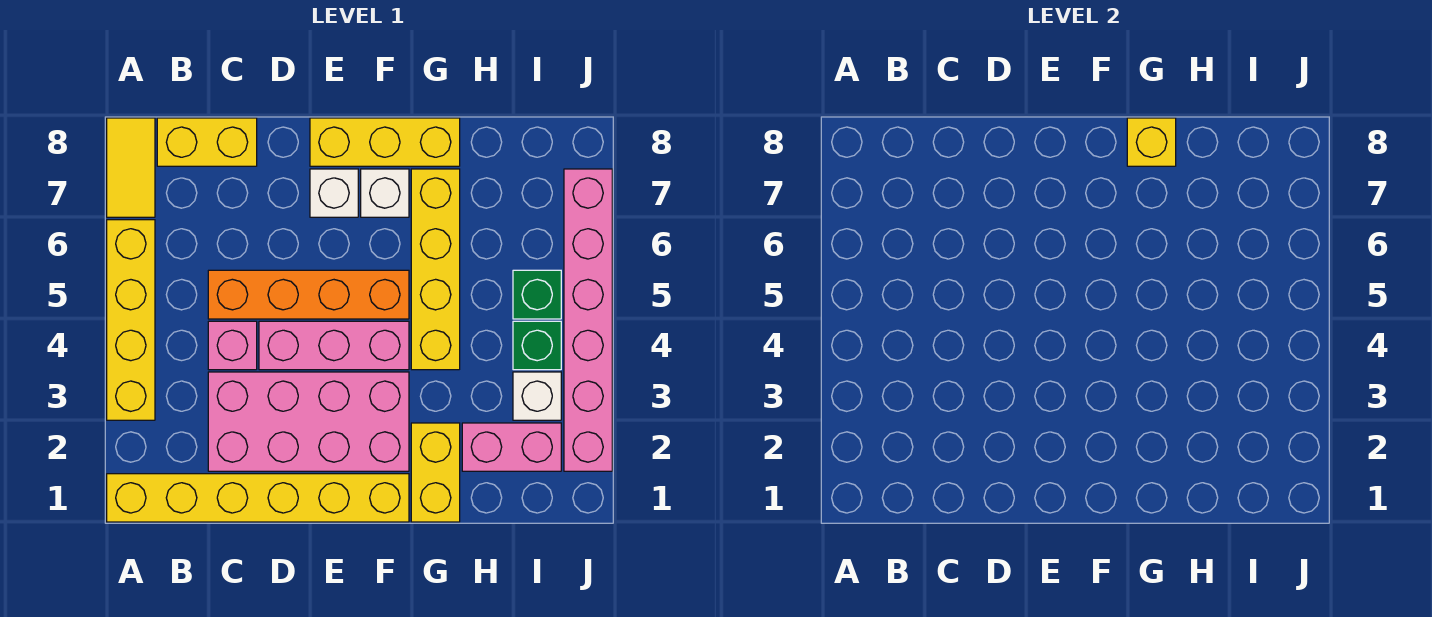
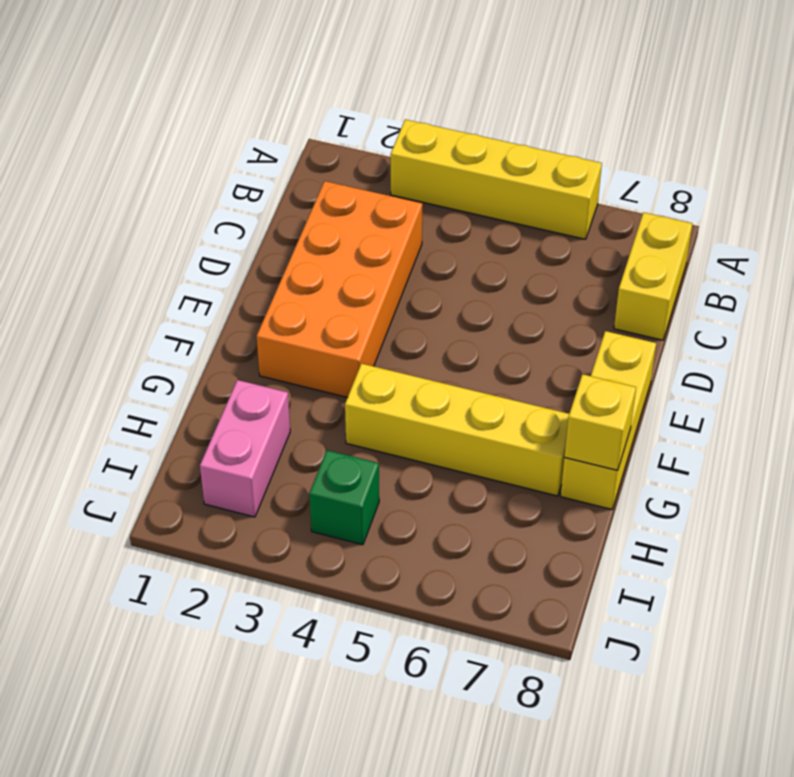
orange 2x4 brick [257,181,422,397] -> pink 2x4 brick [208,372,409,471]
none -> yellow 1x6 brick [107,474,409,522]
none -> yellow 1x2 tile [107,118,155,217]
none -> pink 1x1 brick [208,321,257,370]

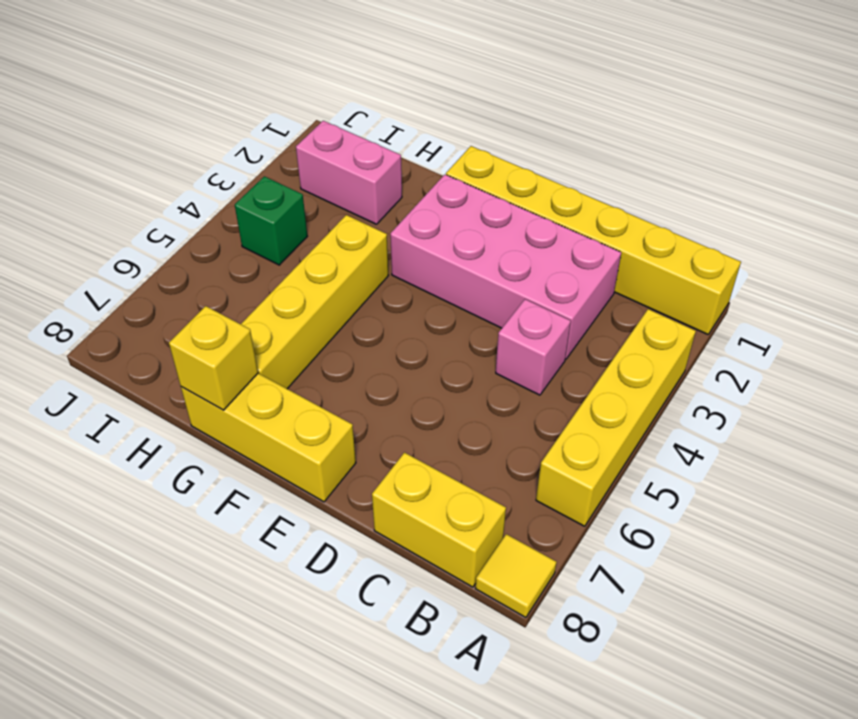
yellow 1x1 tile [475,534,556,618] -> yellow 1x2 tile [107,118,155,217]
none -> orange 1x4 brick [208,270,409,319]
none -> pink 1x3 brick [259,321,409,370]
none -> white 1x1 brick [310,169,358,217]

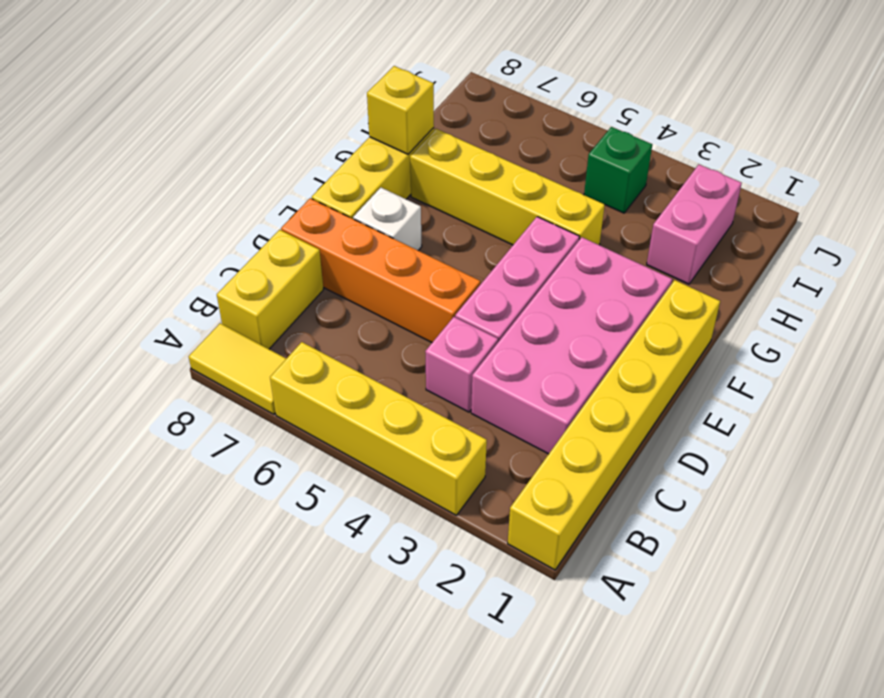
orange 1x4 brick [281,198,480,342] -> orange 1x4 brick turned to [208,270,409,319]
none -> white 1x1 brick [361,169,409,217]
none -> yellow 1x2 brick [411,423,460,522]
none -> white 1x1 brick [513,372,561,420]

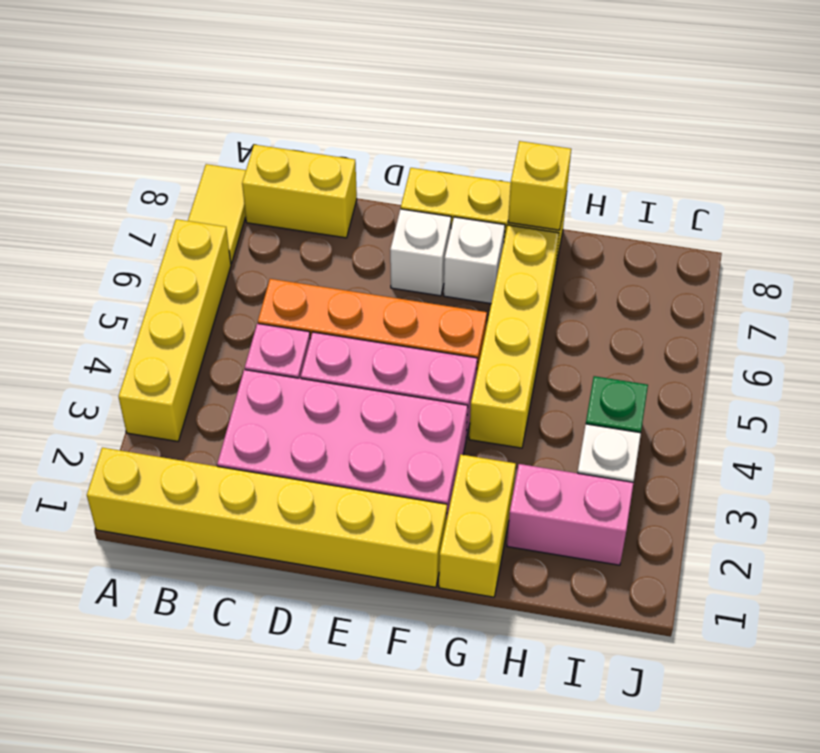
none -> green 1x1 brick [513,270,561,319]
none -> pink 1x6 brick [564,169,612,471]

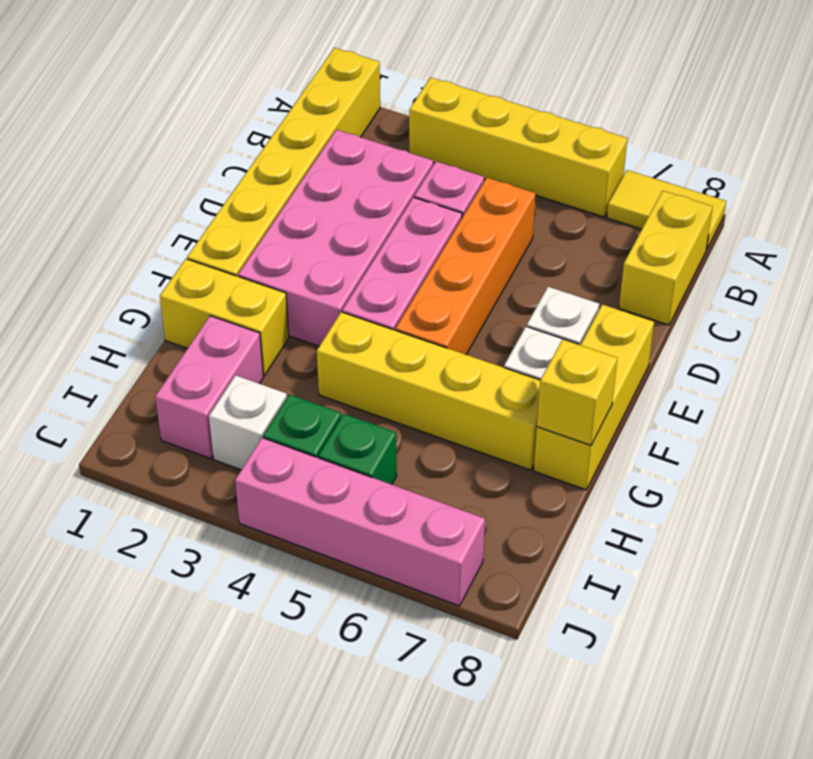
pink 1x4 brick [235,438,485,606] -> pink 1x6 brick [564,169,612,471]

